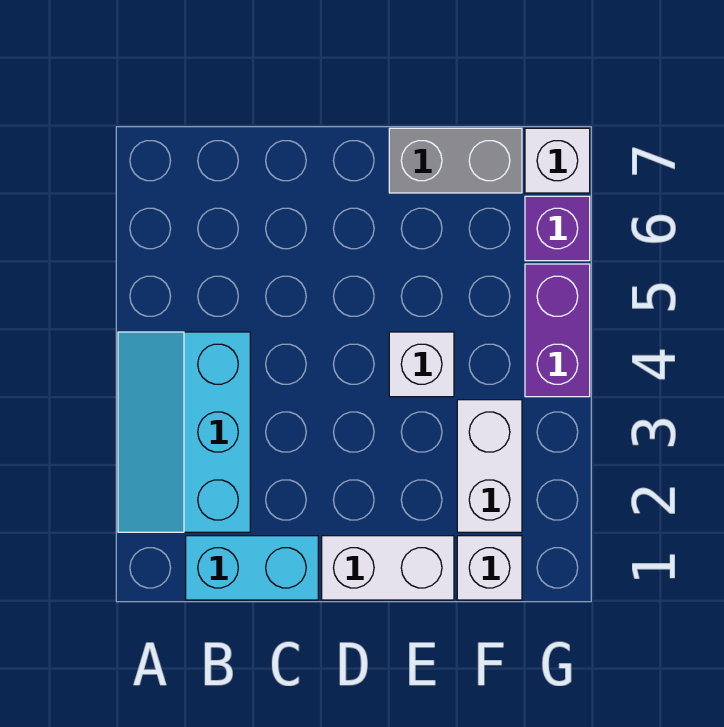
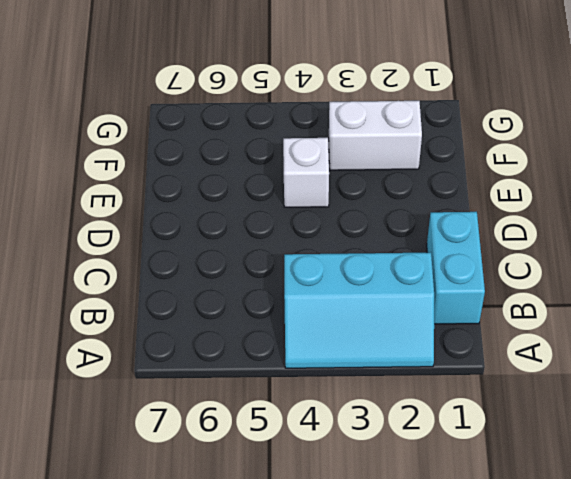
none -> white 1x2 brick [322,536,454,600]
none -> grey 1x2 brick [389,128,522,193]

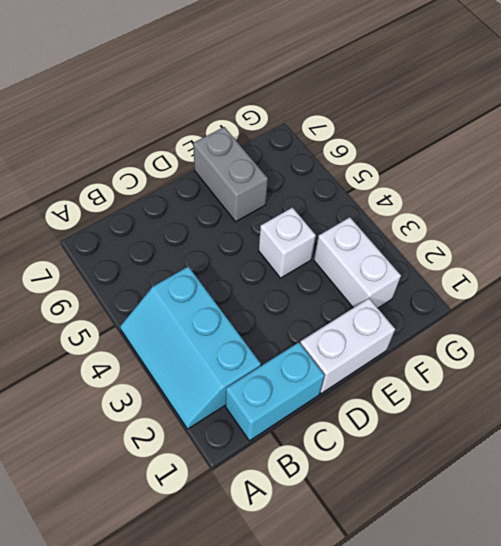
grey 1x2 brick [193,127,268,222] -> grey 1x2 brick turned to [389,128,522,193]
none -> white 1x1 brick [457,536,522,600]
none -> purple 1x2 brick [525,264,590,397]

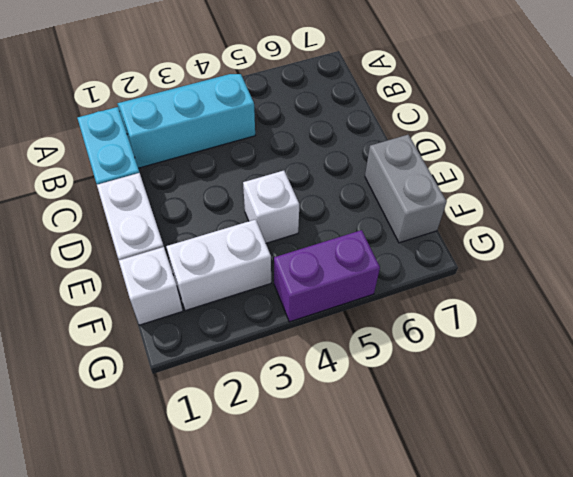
none -> purple 1x1 brick [525,196,590,261]
none -> white 1x1 brick [525,128,590,193]

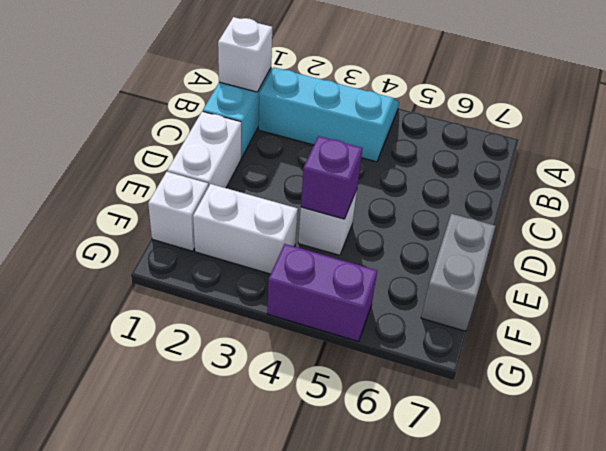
white 1x1 brick [218,17,272,92] -> white 1x1 brick moved to [525,128,590,193]
purple 1x1 brick [301,136,362,219] -> purple 1x1 brick moved to [525,196,590,261]

